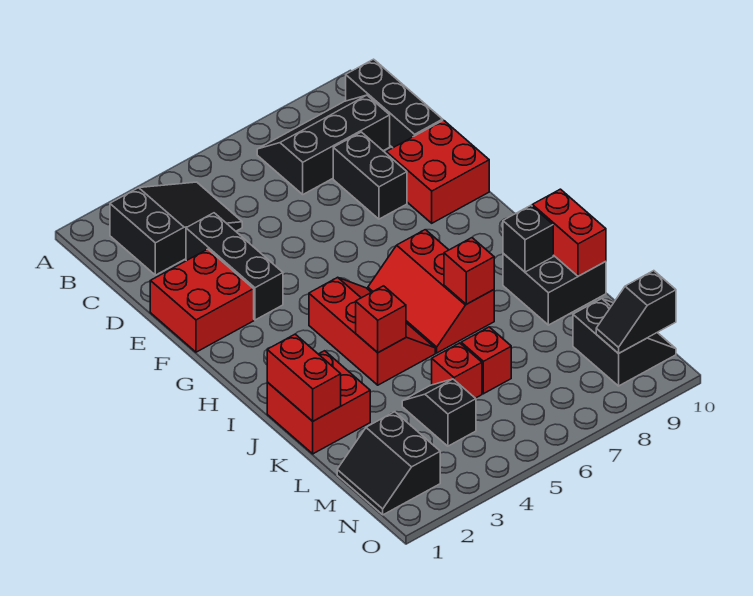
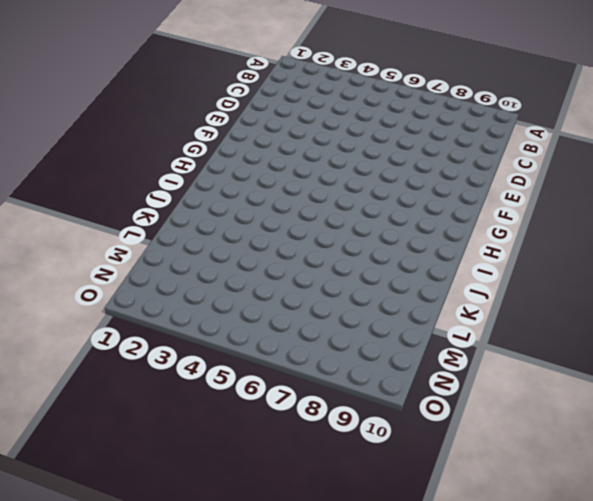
none -> black 2x3 slope [110,182,242,275]
none -> black 2x3 slope [257,95,390,194]
none -> black 1x3 brick [346,59,443,148]

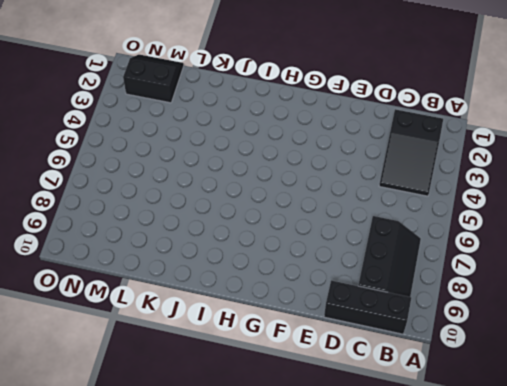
none -> black 1x3 brick [186,213,283,320]
none -> black 1x2 brick [333,132,407,219]
none -> red 2x2 brick [150,249,254,352]

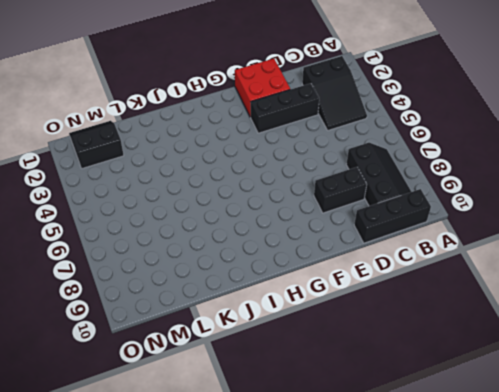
none -> red 2x2 brick [386,120,489,223]
none -> red 2x3 slope [309,277,435,385]
none -> red 2x3 slope [368,230,494,353]

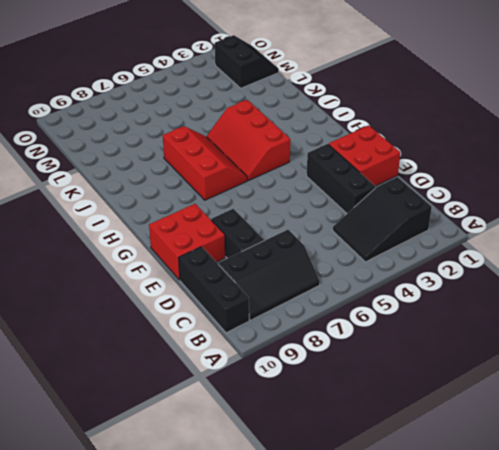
none -> red 2x2 brick [267,351,370,454]
none -> black 2x2 brick [503,253,606,325]
none -> black 1x2 slope [402,379,476,446]

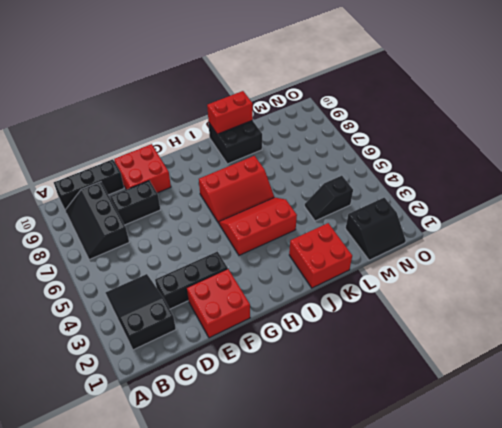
none -> red 1x1 brick [432,343,482,398]
none -> red 1x1 brick [461,327,511,394]
none -> black 2x2 slope [573,299,676,386]

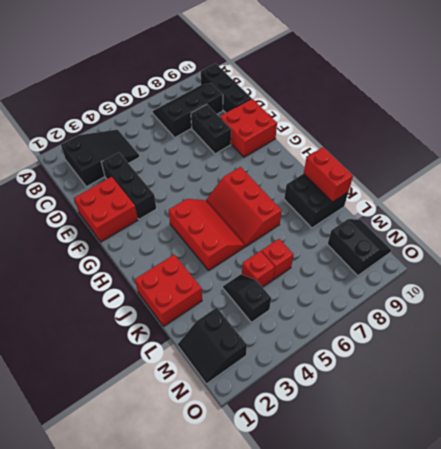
none -> red 1x2 brick [267,334,341,421]
none -> red 1x1 brick [356,286,406,353]
none -> red 1x1 brick [444,238,494,304]

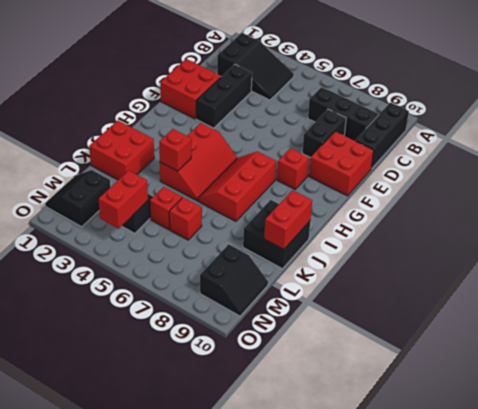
red 1x1 brick [277,148,309,189] -> red 1x1 brick moved to [444,238,494,304]
red 1x2 brick [99,170,148,229] -> red 1x2 brick moved to [267,334,341,421]
none -> black 1x1 brick [503,205,553,272]
none -> black 1x2 slope [596,271,676,354]

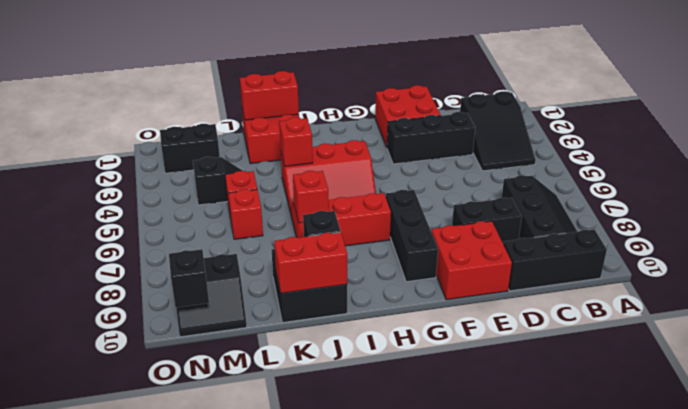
black 1x3 brick [385,190,438,282] -> none

